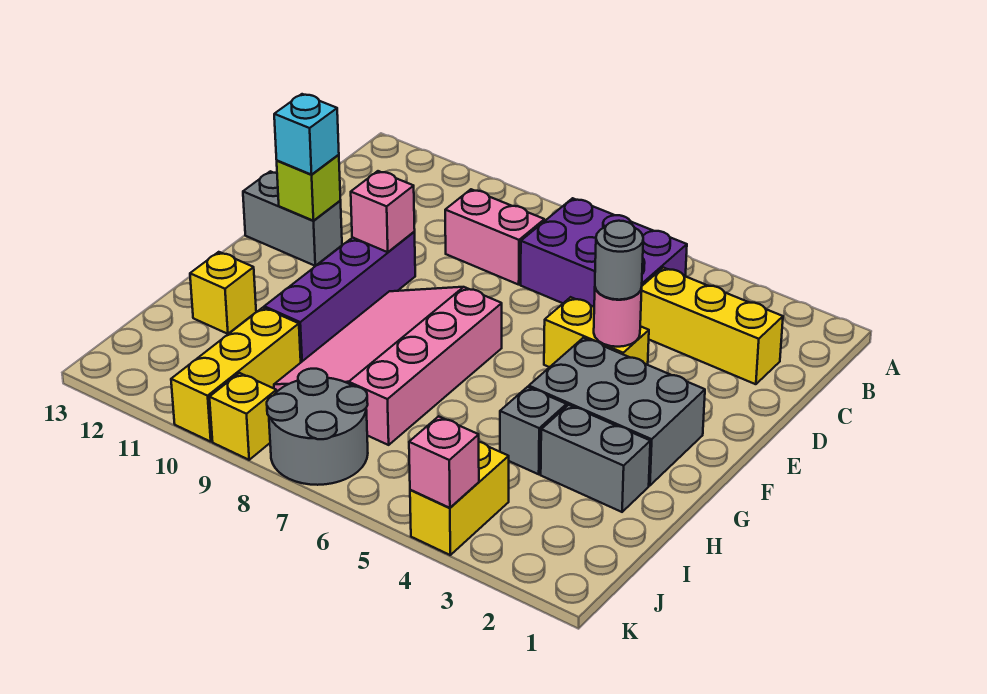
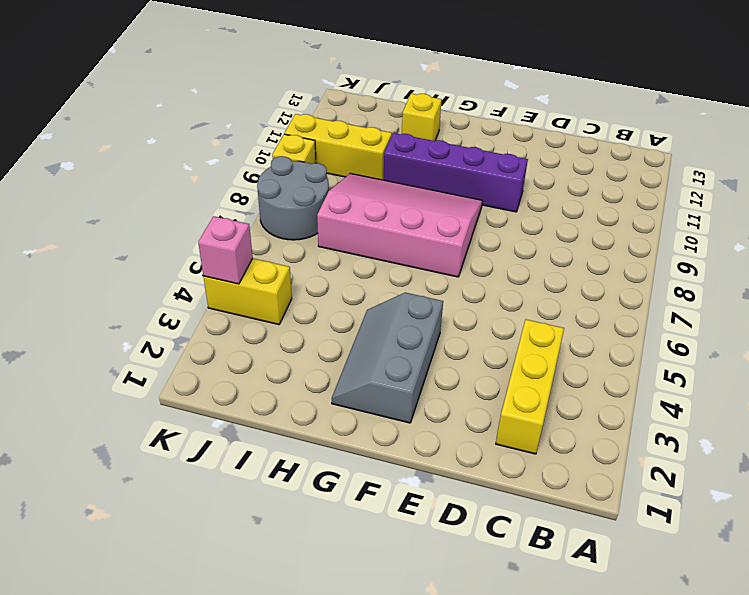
grey 2x3 slope [332,293,443,423] -> grey 2x3 brick [529,338,705,485]
none -> purple 2x3 brick [521,198,687,307]
none -> pink 1x2 brick [445,189,544,285]
none -> yellow 1x2 brick [544,297,649,367]

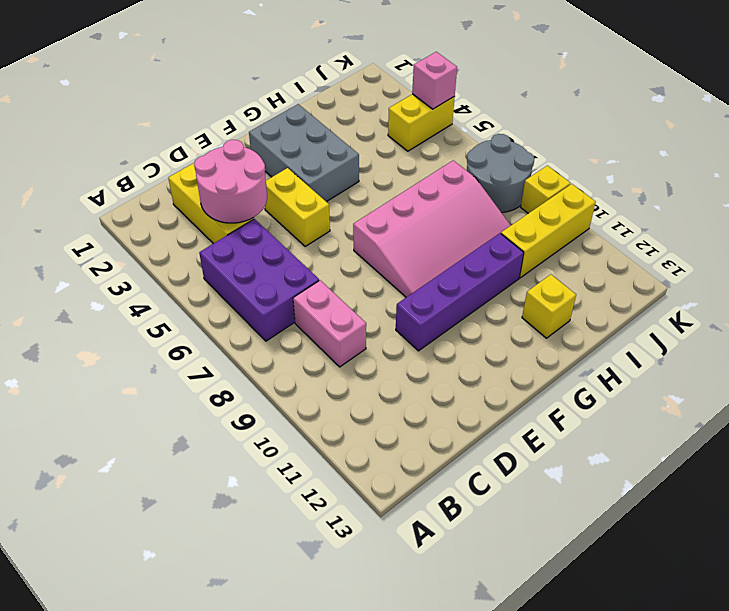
pink 2x2 round brick [194,140,267,223] -> none
none -> grey 1x2 brick [243,171,342,266]
none -> grey 1x2 brick [541,405,650,512]
none -> grey 1x1 brick [500,387,567,474]

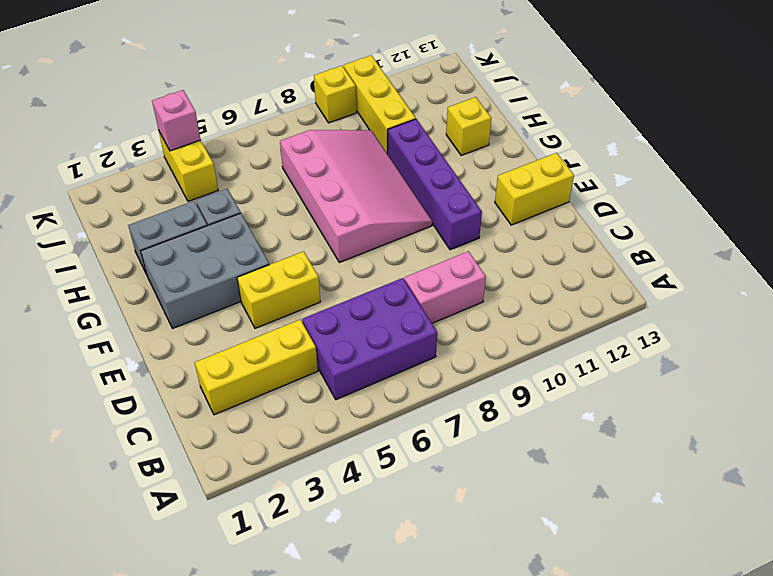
yellow 1x2 brick [495,153,574,225] -> grey 1x2 brick [243,171,342,266]
none -> grey 2x2 round brick [267,369,368,485]
none -> pink 1x1 round brick [594,287,642,347]
none -> pink 1x1 brick [351,171,415,252]

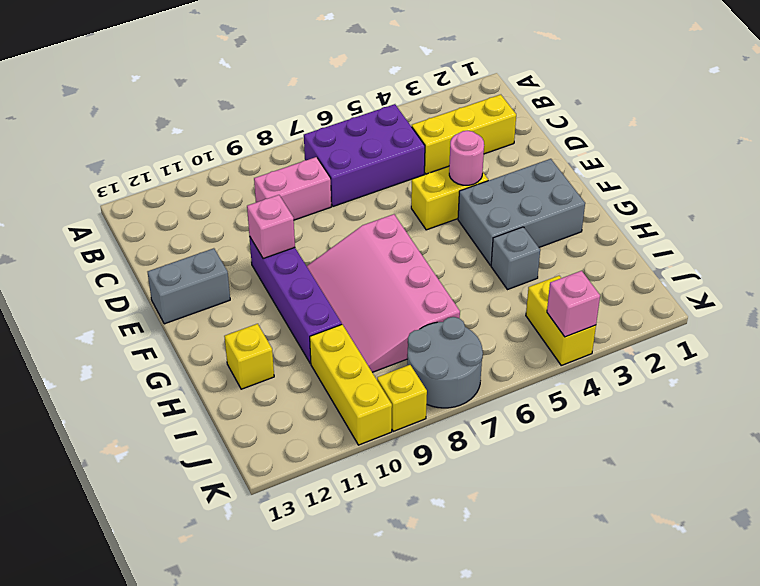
none -> grey 1x2 brick [541,405,650,512]
none -> lime 1x1 brick [277,155,340,221]
none -> grey 1x1 round brick [595,221,643,300]

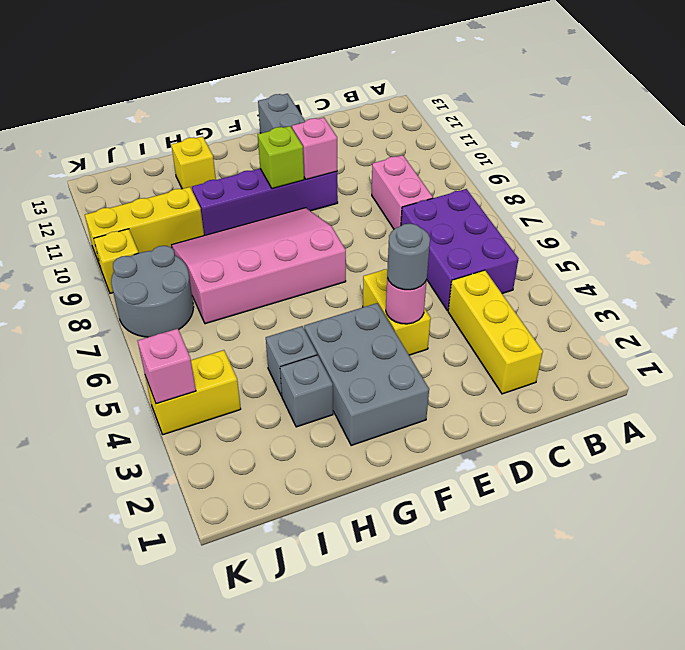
lime 1x1 brick [258,126,304,189] -> lime 1x1 brick moved to [277,155,340,221]
grey 1x1 brick [280,355,333,427] -> grey 1x2 brick [541,405,650,512]
none -> cyan 1x1 brick [274,94,339,175]

